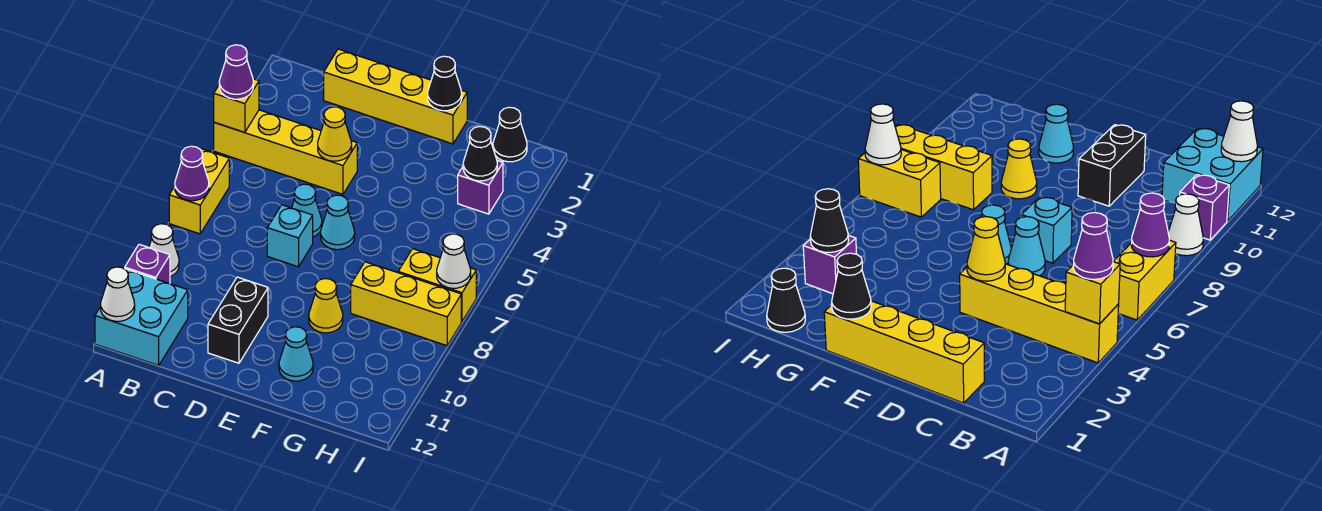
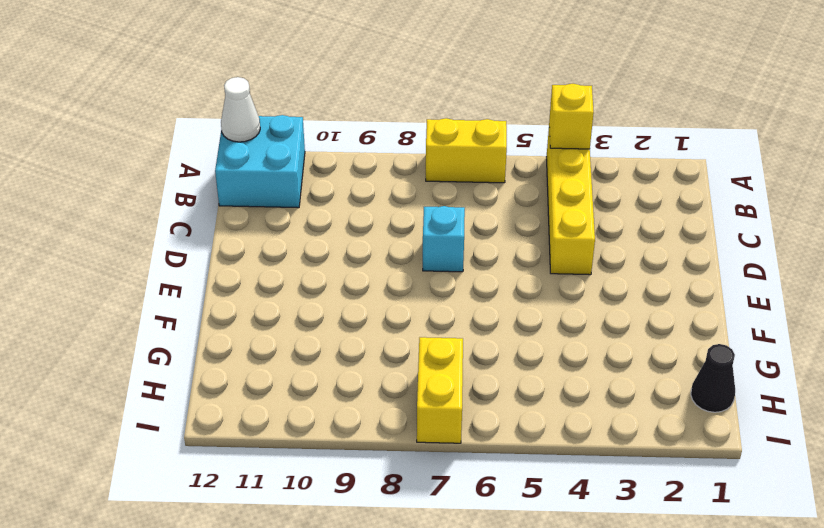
none -> white 1x1 cone [149,224,179,277]
none -> purple 1x1 brick [125,244,170,284]
none -> yellow 1x4 brick [324,49,467,144]

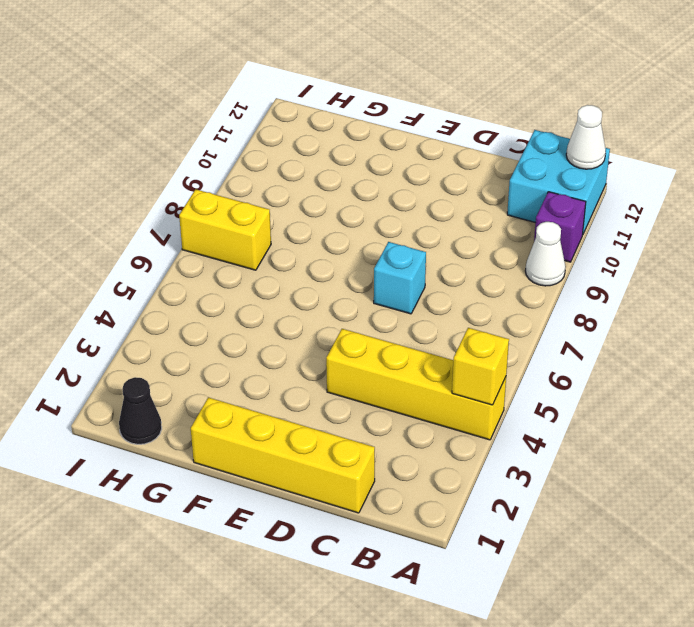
none -> yellow 1x2 brick [169,148,229,234]
none -> cyan 1x1 cone [292,184,322,237]
none -> black 1x2 brick [208,277,268,363]

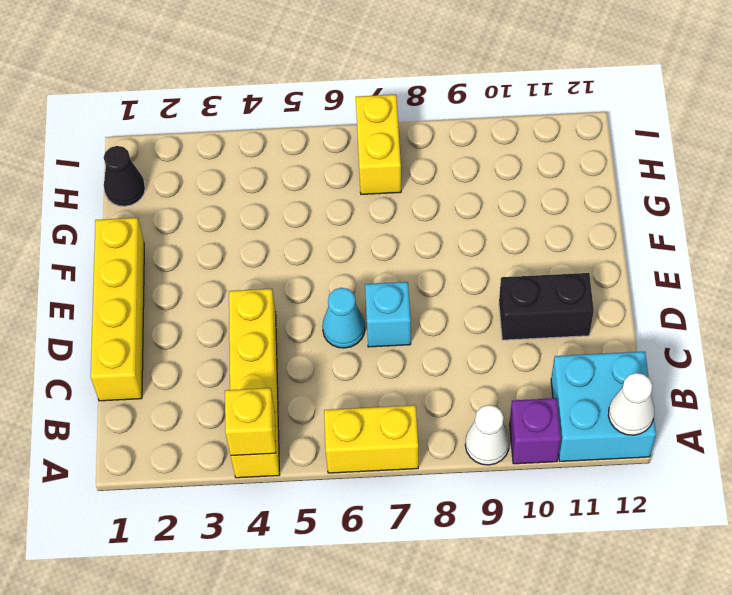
none -> cyan 1x1 cone [321,195,355,250]
none -> yellow 1x1 cone [309,279,343,333]
none -> cyan 1x1 cone [279,327,313,381]

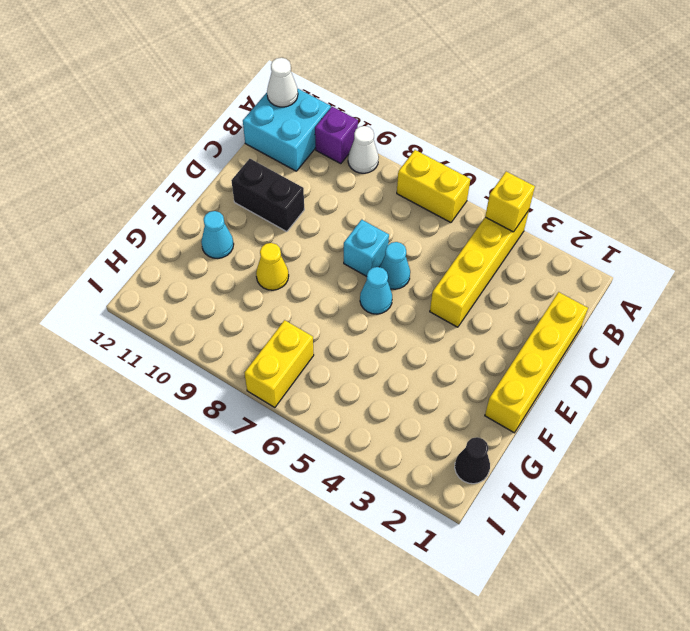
none -> yellow 1x3 brick [351,262,461,346]
none -> purple 1x1 brick [458,161,503,214]
none -> purple 1x1 cone [175,146,209,201]

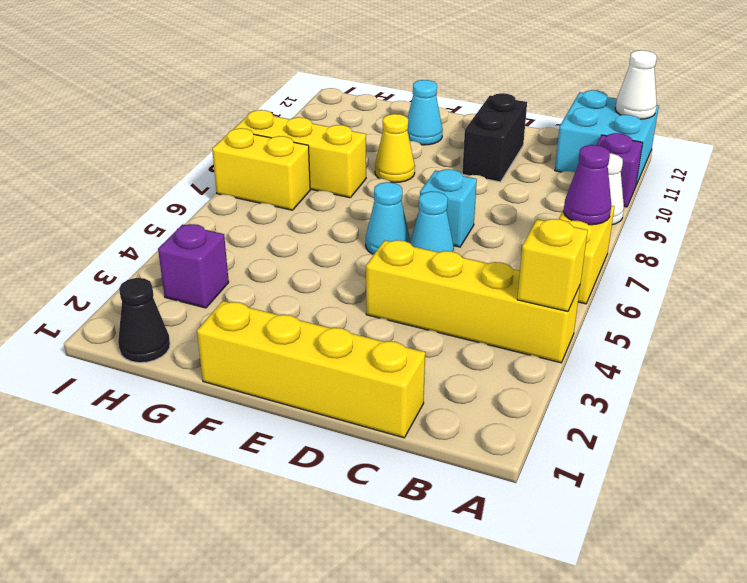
none -> yellow 1x1 cone [318,107,352,161]
none -> black 1x1 cone [428,56,462,111]
none -> black 1x1 cone [463,127,497,181]

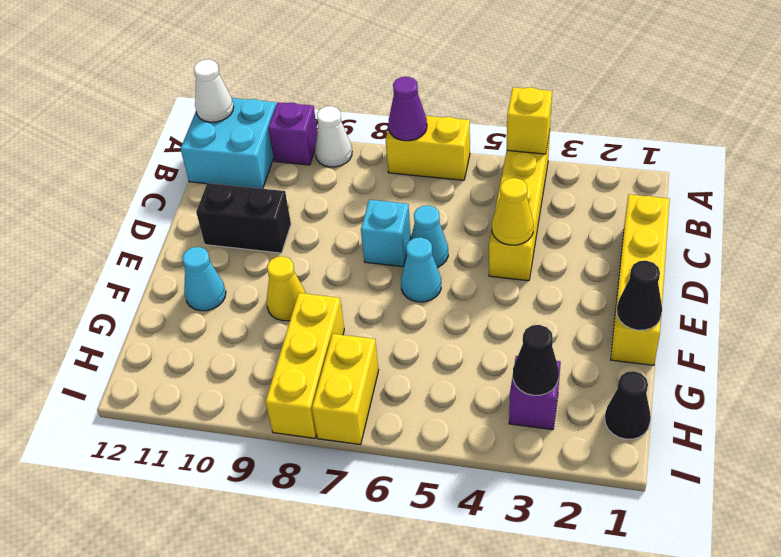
none -> white 1x1 cone [437,234,471,288]
none -> purple 1x1 cone [219,45,253,99]

